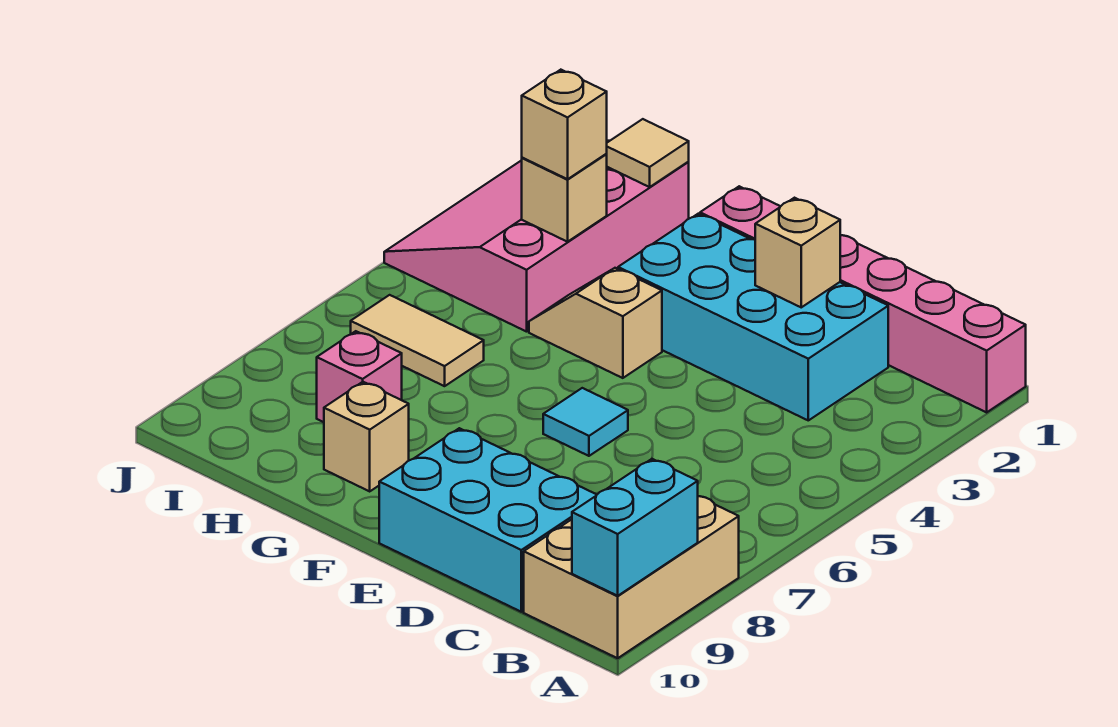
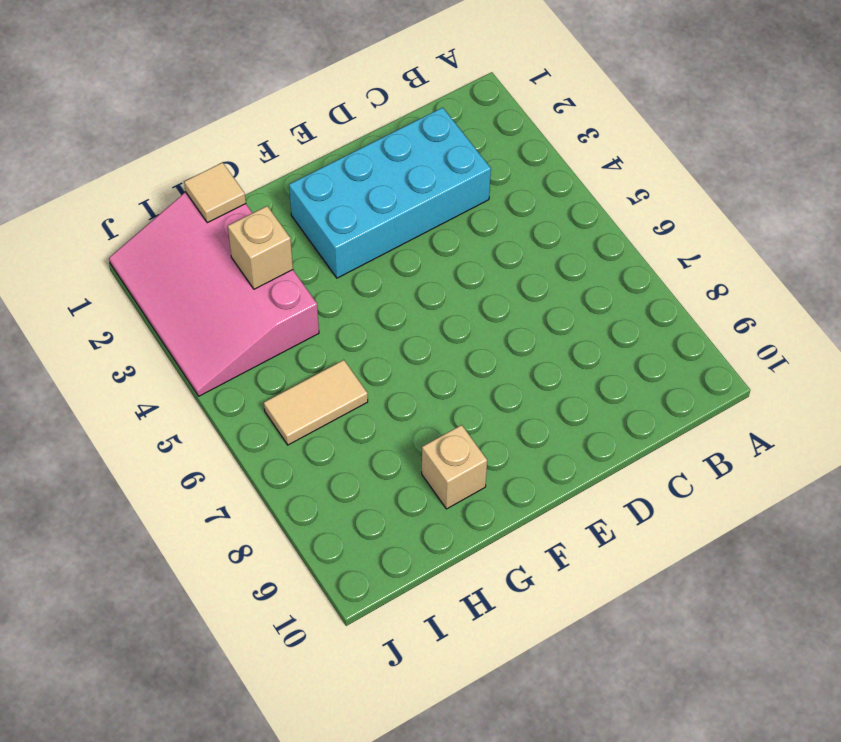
none -> pink 1x6 brick [700,186,1026,412]
none -> tan 2x3 brick [524,496,739,658]
none -> cyan 2x3 brick [379,428,597,612]

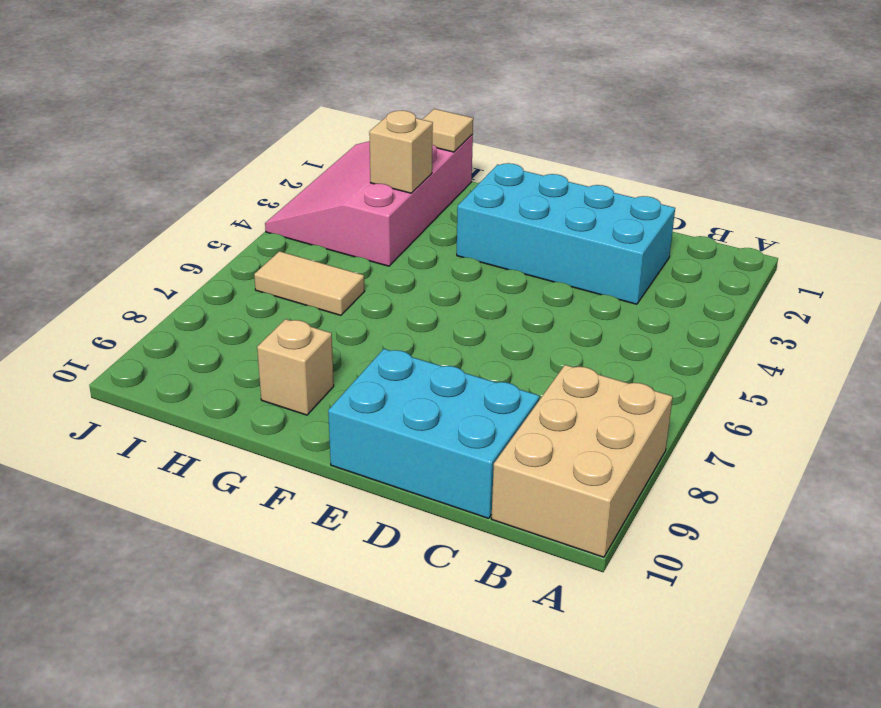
none -> pink 1x6 brick [700,186,1026,412]
none -> cyan 1x1 tile [543,388,628,456]
none -> tan 1x2 slope [529,268,662,378]

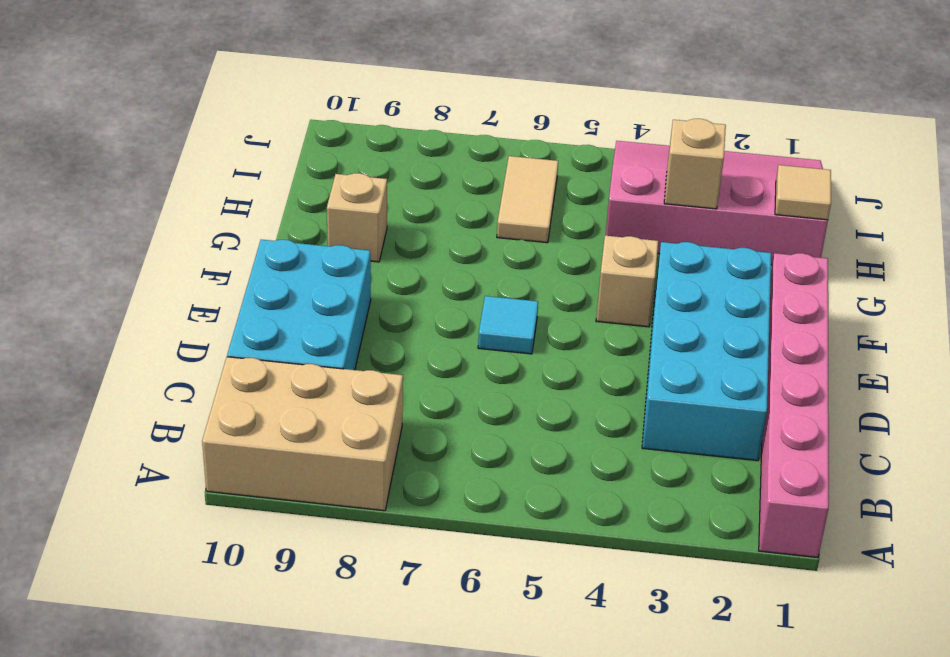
none -> pink 1x1 brick [317,331,402,422]
none -> cyan 1x2 brick [572,459,698,596]
none -> tan 1x1 brick [755,198,840,307]

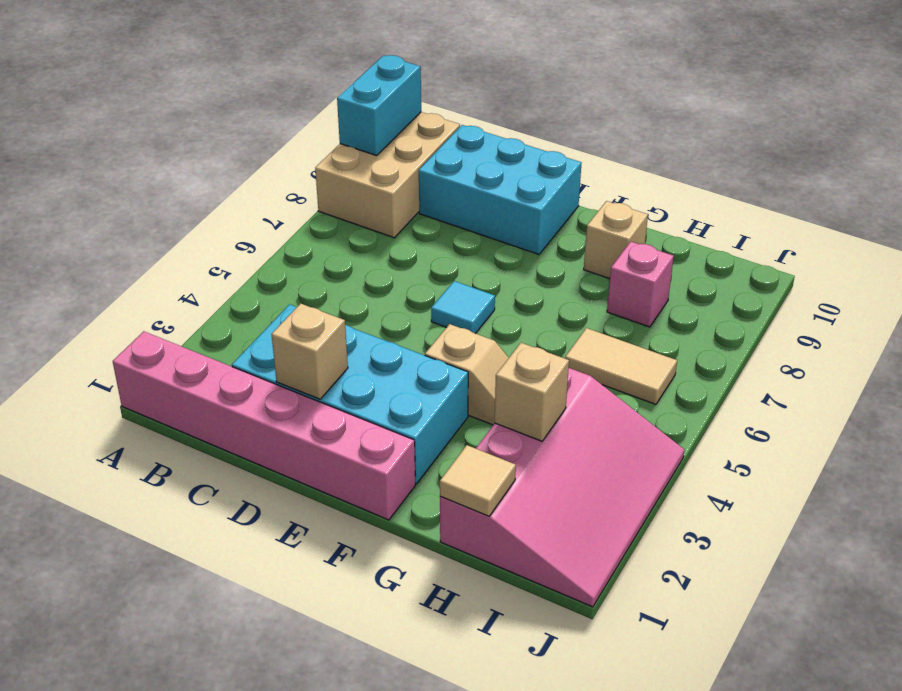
none -> tan 1x1 brick [522,70,607,179]

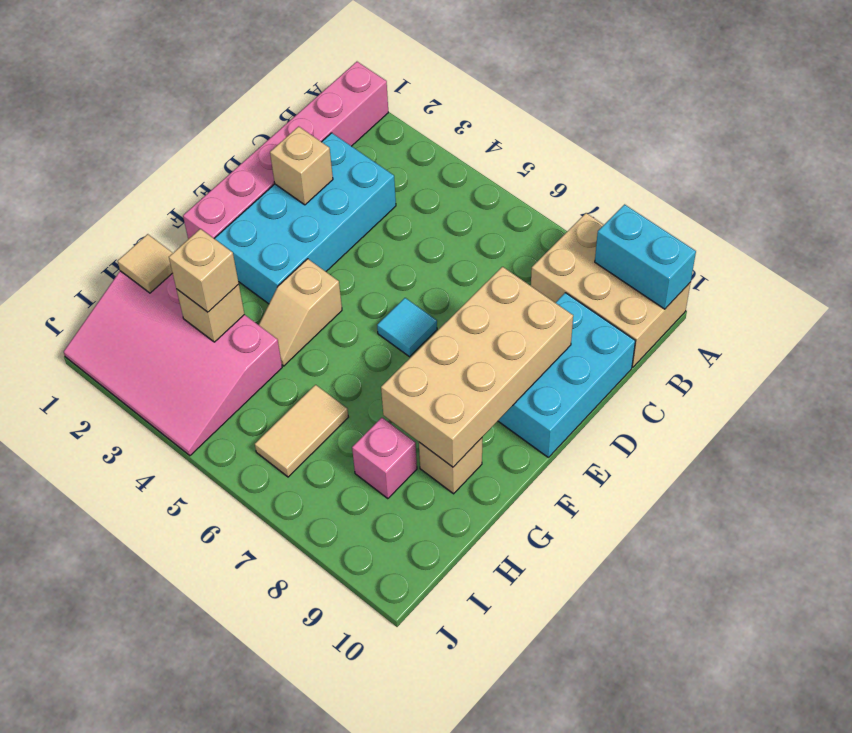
tan 2x4 brick [381,267,573,467] -> none

